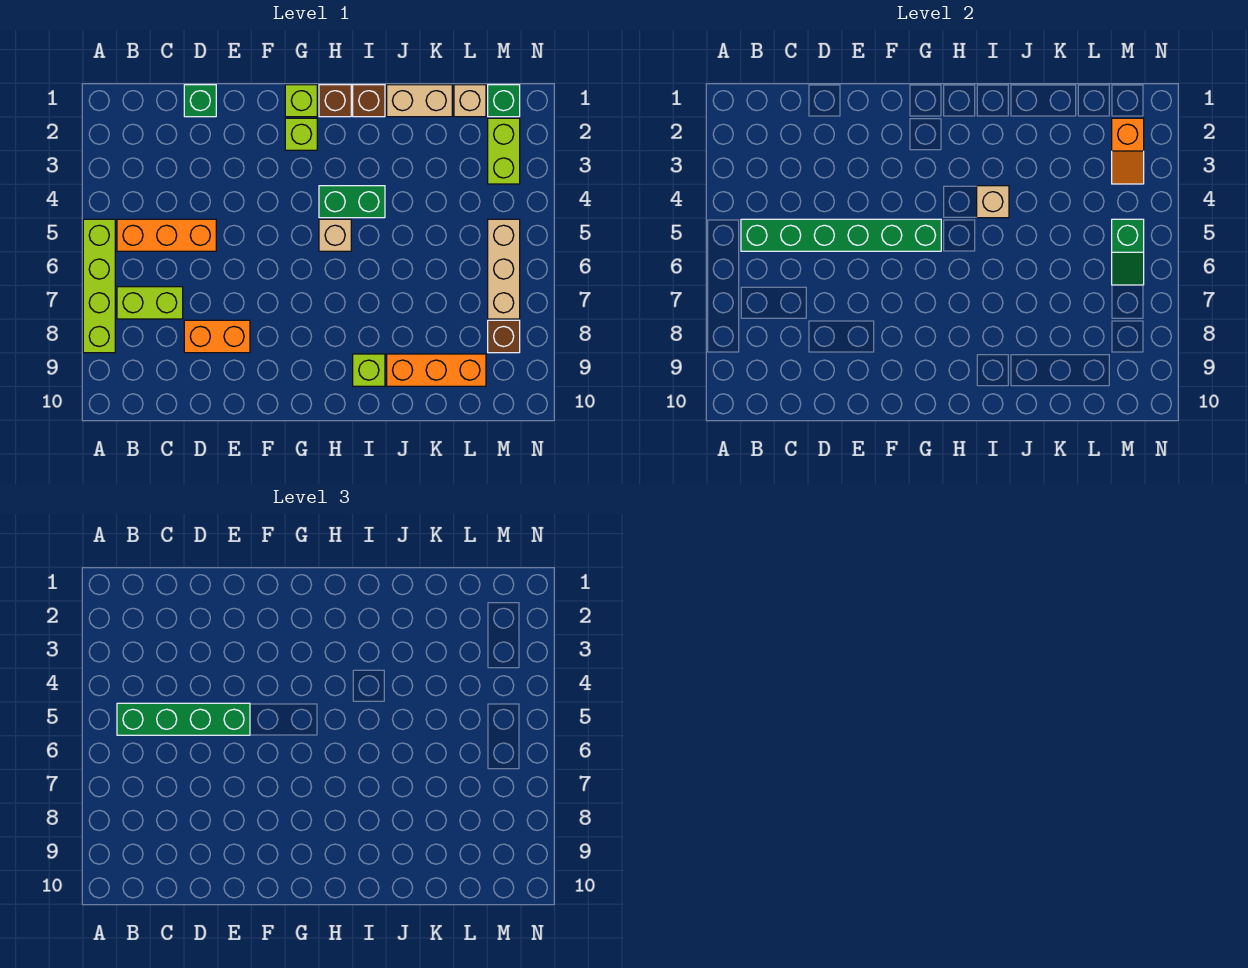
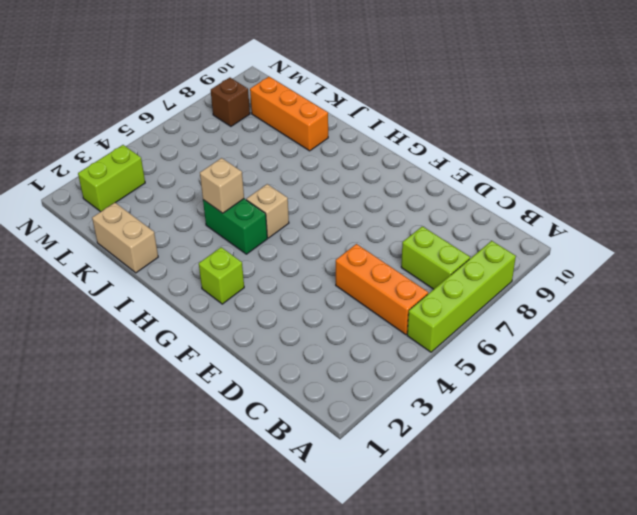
none -> green 1x1 brick [184,85,216,117]
none -> orange 1x2 brick [184,320,250,353]
none -> lime 1x1 brick [285,85,317,117]

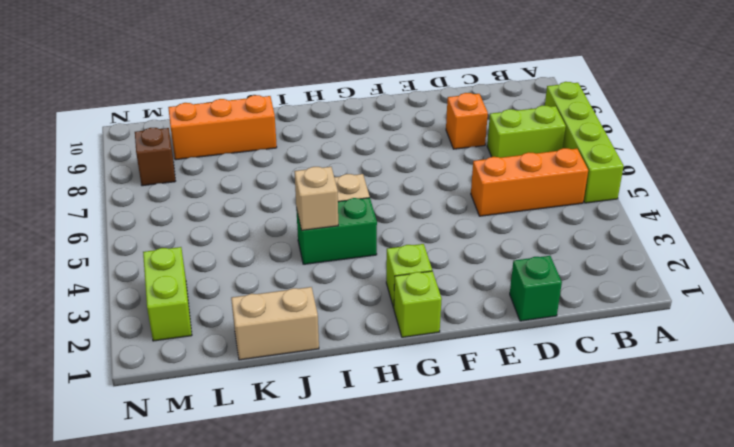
orange 1x1 brick [446,93,488,149] -> orange 1x2 brick [184,320,250,353]
none -> brown 1x1 brick [319,85,351,117]
none -> brown 1x1 brick [353,85,385,117]
none -> lime 1x1 brick [353,354,385,386]

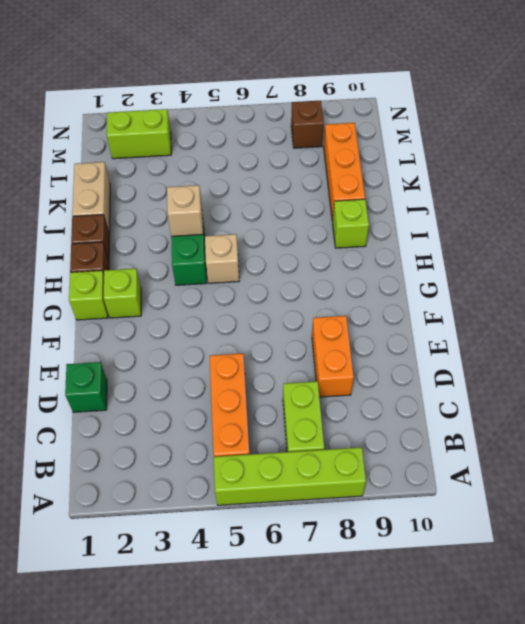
none -> tan 1x1 brick [454,85,486,117]
none -> green 1x1 brick [488,85,520,117]
none -> tan 1x3 brick [488,219,520,319]

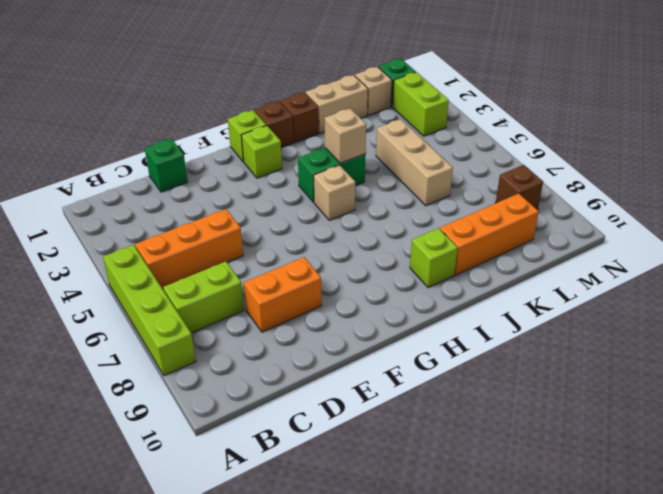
tan 1x3 brick [376,119,453,206] -> tan 1x3 brick moved to [488,219,520,319]
none -> green 1x6 brick [741,219,941,251]
none -> orange 1x2 slope [1112,118,1144,184]
none -> green 1x2 slope [1112,219,1144,285]

